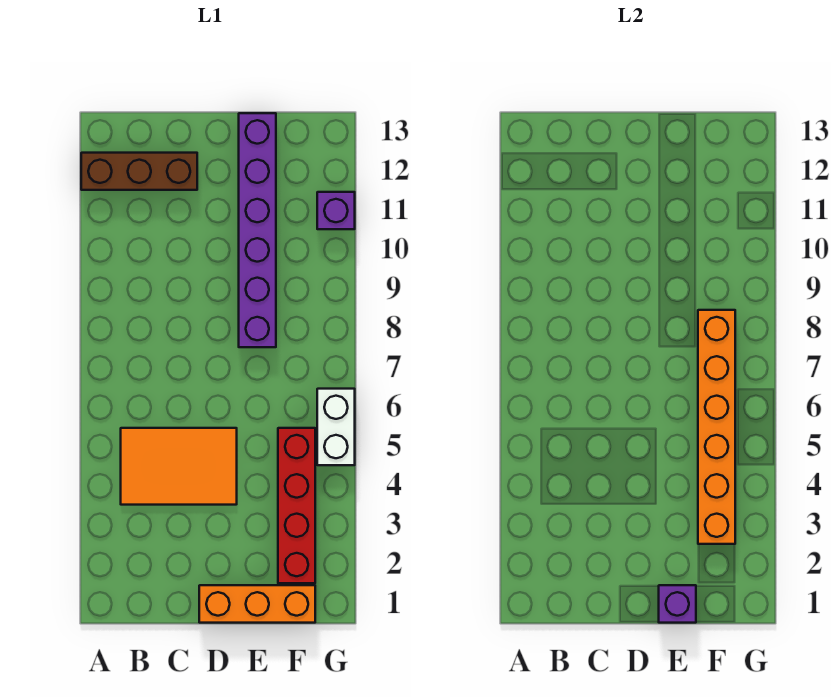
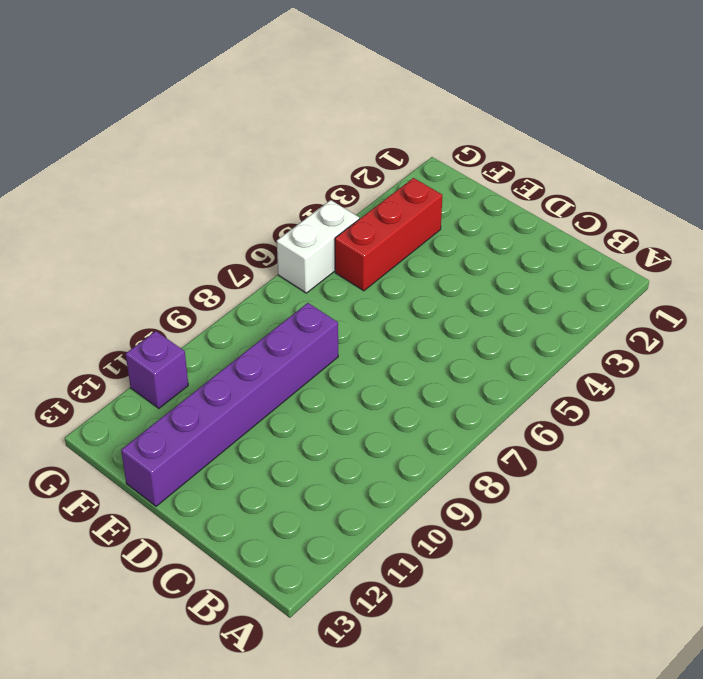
red 1x3 brick [335,178,442,291] -> red 1x4 brick [278,428,315,583]
none -> brown 1x3 brick [81,153,197,190]
none -> orange 2x3 tile [121,428,237,505]

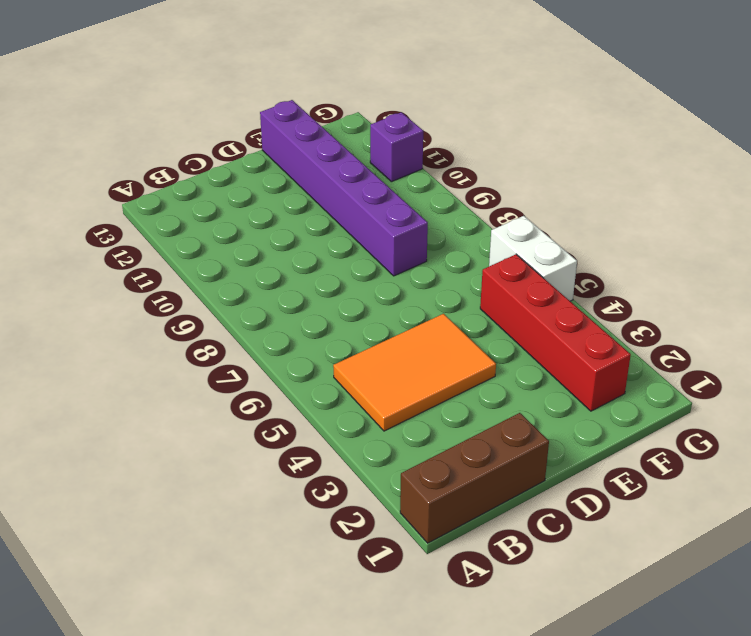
brown 1x3 brick [400,413,549,543] -> brown 1x3 brick moved to [81,153,197,190]
none -> orange 1x3 brick [199,585,315,623]
none -> purple 1x1 brick [659,585,696,623]

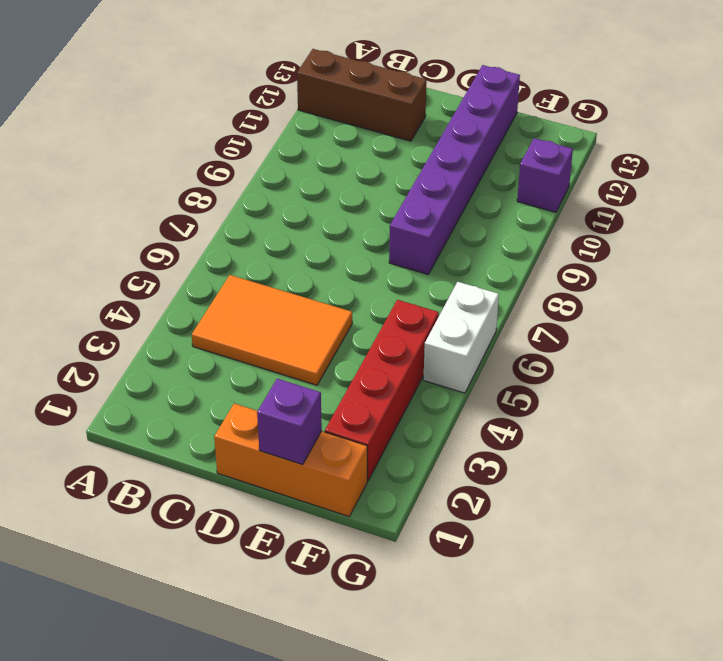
none -> orange 1x6 brick [698,310,735,544]

